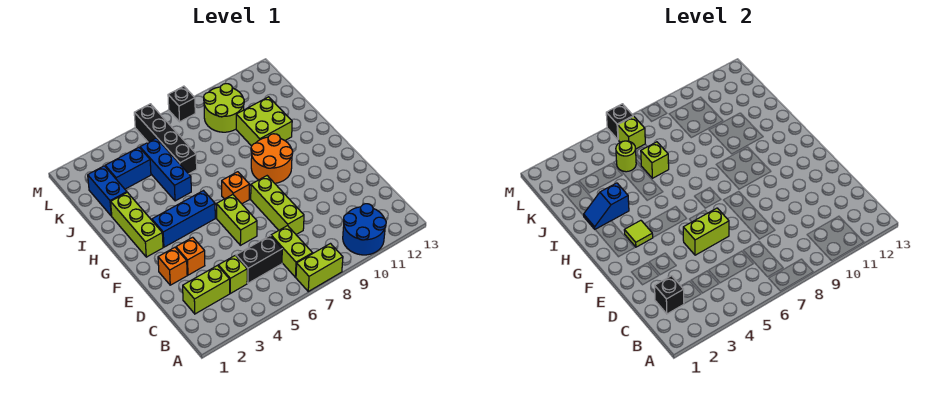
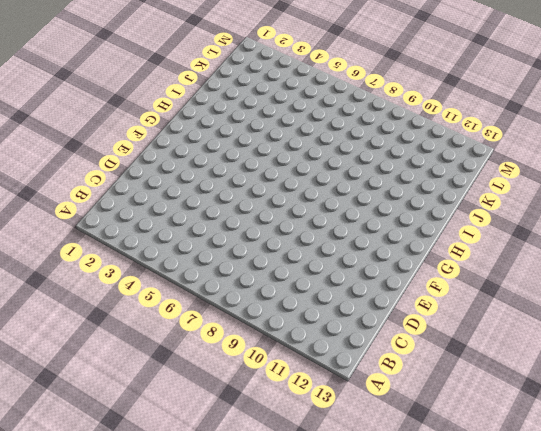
none -> lime 1x2 brick [296,244,343,291]
none -> blue 2x2 round brick [343,204,386,255]
none -> lime 1x2 brick [271,226,313,277]

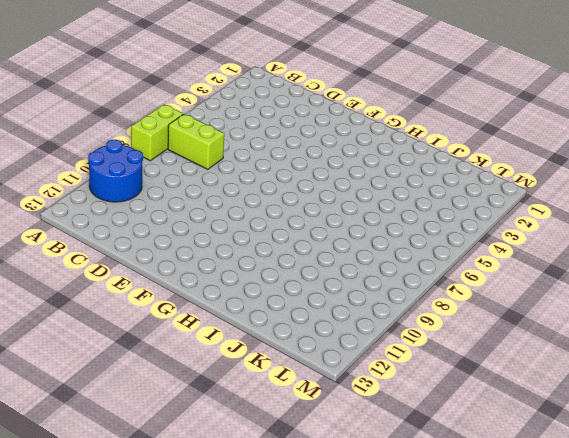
none -> lime 1x2 brick [183,266,230,314]
none -> lime 1x1 brick [218,256,247,293]
none -> black 1x2 brick [236,236,282,283]

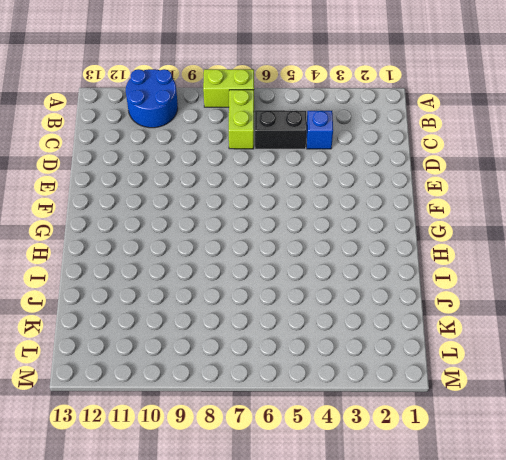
blue 1x1 brick [306,111,333,149] -> lime 1x1 brick [218,256,247,293]
none -> lime 1x2 brick [183,266,230,314]
none -> lime 1x3 brick [251,176,304,234]
none -> orange 1x1 brick [158,247,187,285]

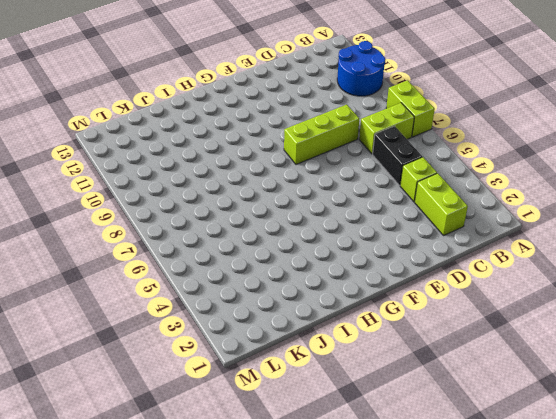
none -> orange 1x1 brick [158,247,187,285]
none -> orange 1x1 brick [176,237,205,275]
none -> lime 1x2 brick [216,195,257,245]

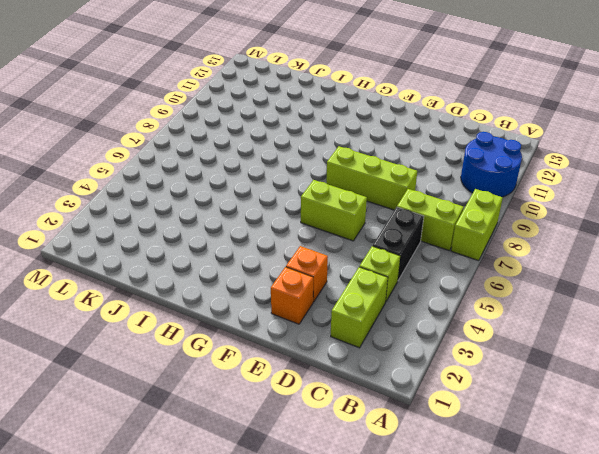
none -> lime 1x3 brick [111,192,163,257]
none -> blue 1x3 brick [152,191,215,247]
none -> orange 1x1 brick [222,172,250,204]

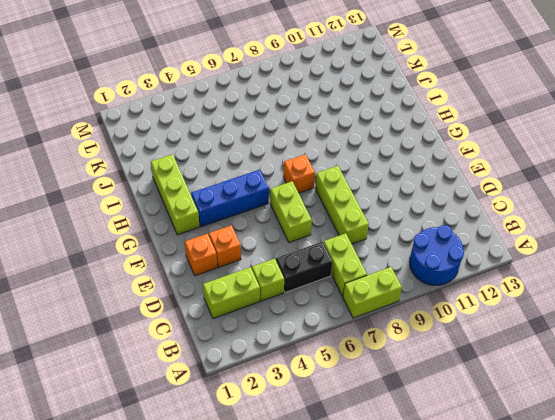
none -> orange 2x2 round brick [251,134,293,183]
none -> blue 1x3 brick [140,138,191,201]
none -> lime 2x2 brick [236,97,292,146]

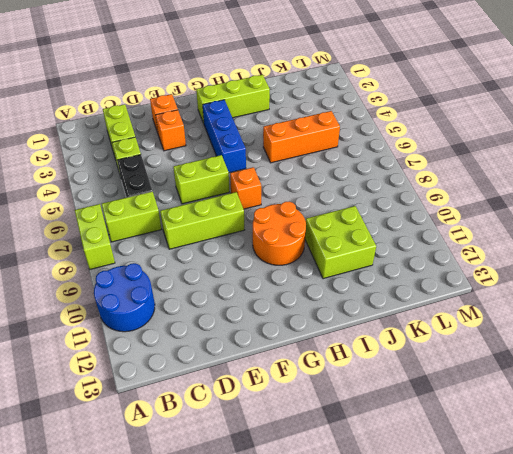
orange 1x3 brick [263,111,340,163] -> blue 1x3 brick [140,138,191,201]
none -> blue 1x2 brick [88,166,127,216]
none -> black 1x4 brick [134,104,197,174]
none -> blue 1x2 brick [105,148,151,189]

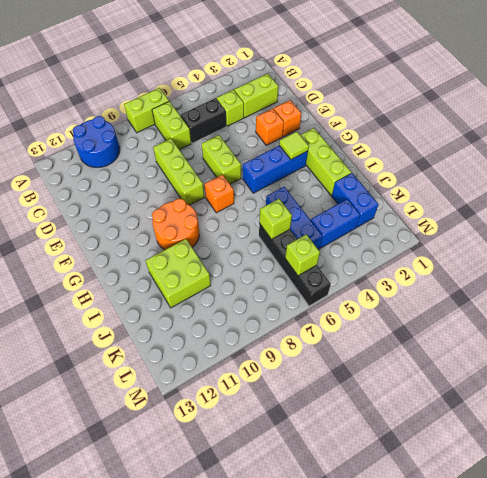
none -> lime 2x2 round brick [204,84,244,132]
none -> black 1x1 brick [168,86,195,122]
none -> black 1x1 brick [655,276,684,314]

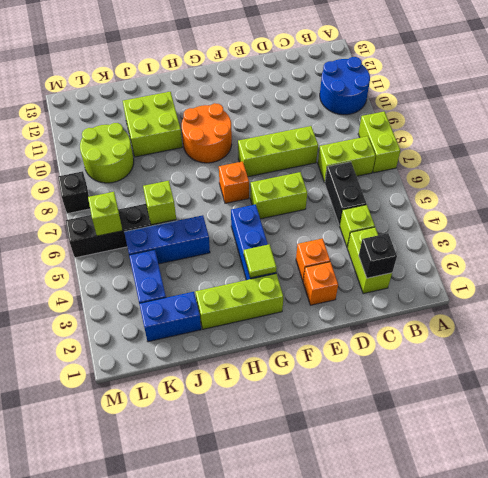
none -> lime 1x2 brick [683,208,729,255]
none -> blue 1x2 slope [584,183,629,229]
none -> lime 1x1 round brick [616,141,636,172]

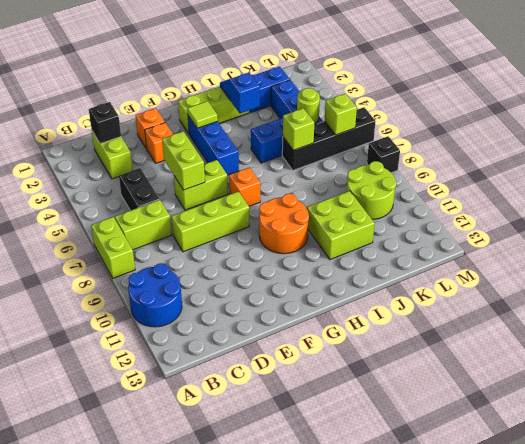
none -> lime 1x1 brick [218,256,247,293]
none -> black 1x1 brick [606,104,633,139]

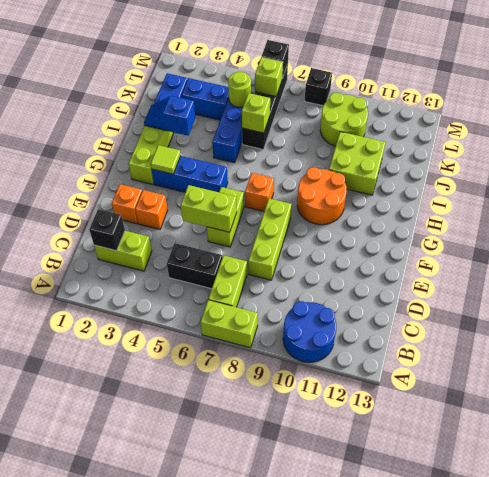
none -> lime 1x1 brick [218,256,247,293]

